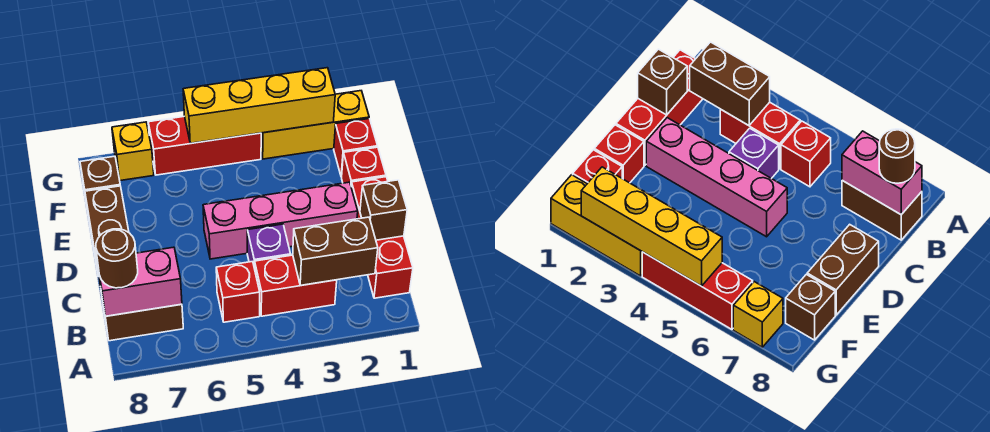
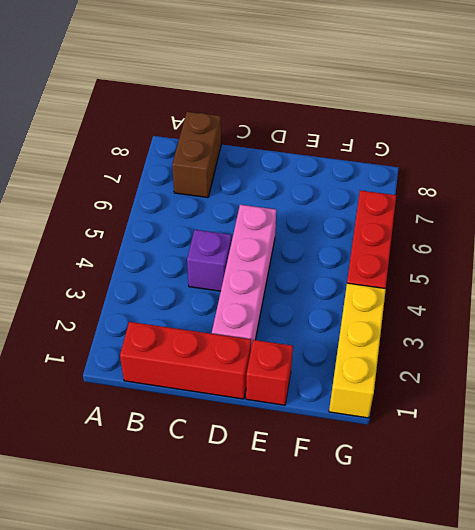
none -> red 1x2 brick [255,255,337,316]
none -> red 1x1 brick [216,262,260,322]
none -> brown 1x2 brick [85,186,129,277]

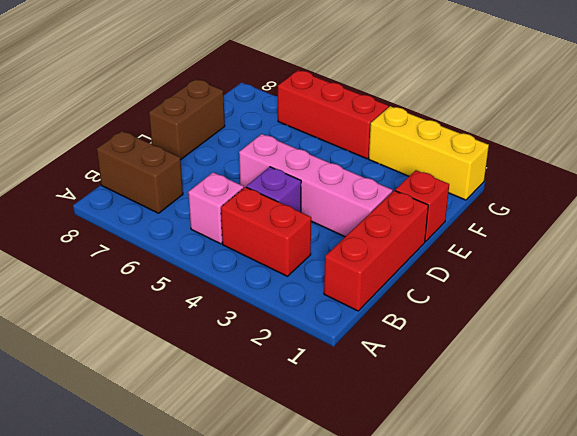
pink 1x1 brick [188,172,244,244] -> red 1x1 brick [216,262,260,322]
none -> red 1x1 brick [334,119,378,177]
none -> brown 1x1 brick [80,156,120,205]
none -> yellow 1x1 brick [112,122,154,181]

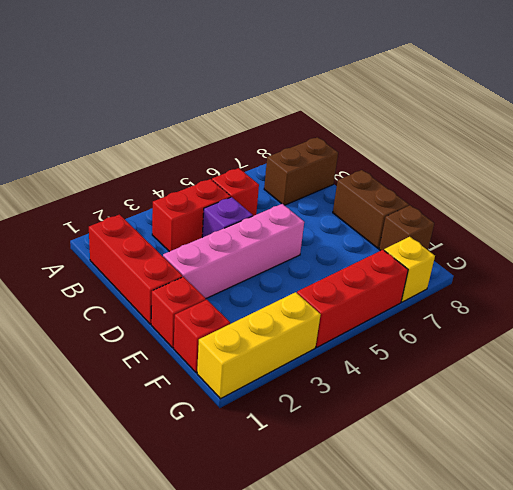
none -> brown 1x2 brick [293,217,378,285]
none -> pink 1x2 brick [97,247,182,316]
none -> brown 1x1 brick [360,180,407,240]

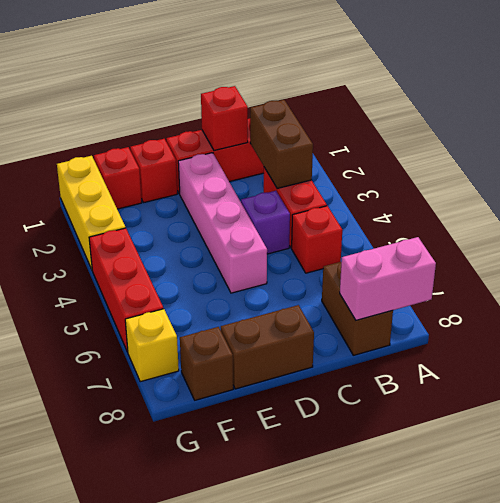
pink 1x2 brick [340,237,436,320] -> pink 1x2 brick turned to [97,247,182,316]
red 1x1 brick [201,86,248,151] -> brown 1x1 brick [360,180,407,240]
none -> yellow 1x4 brick [183,68,335,143]
none -> brown 1x1 round brick [96,229,138,288]

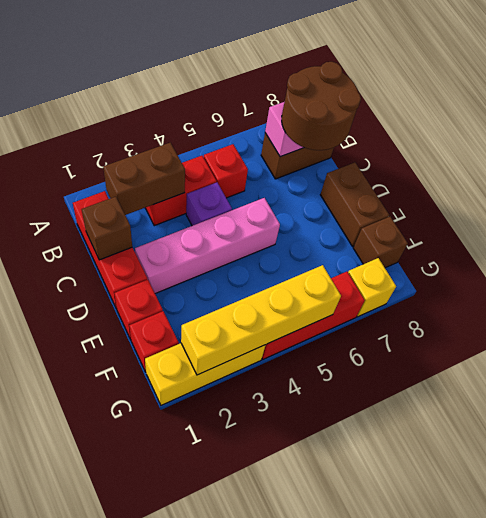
brown 2x2 round brick [282,62,361,150] -> brown 1x1 round brick [96,229,138,288]

